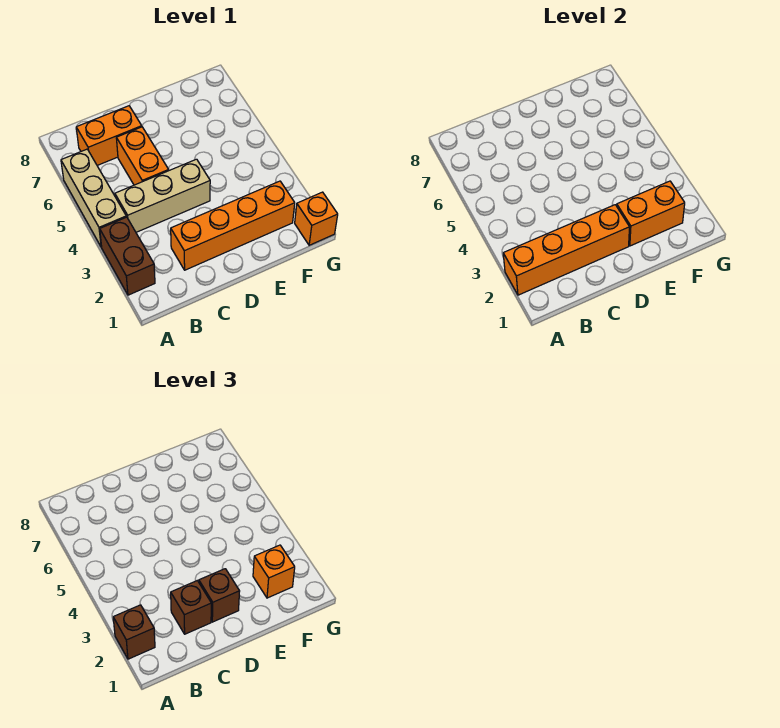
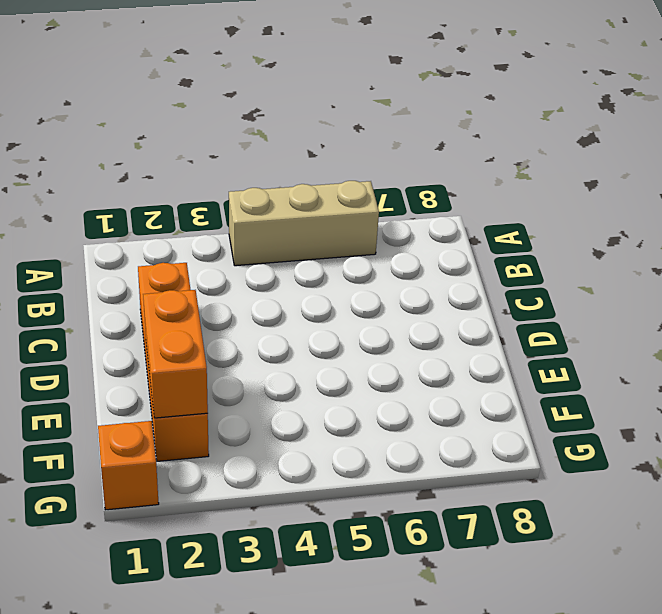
none -> brown 1x2 brick [100,217,155,295]
none -> tan 1x3 brick [115,159,210,232]
none -> orange 1x2 brick [76,106,142,165]

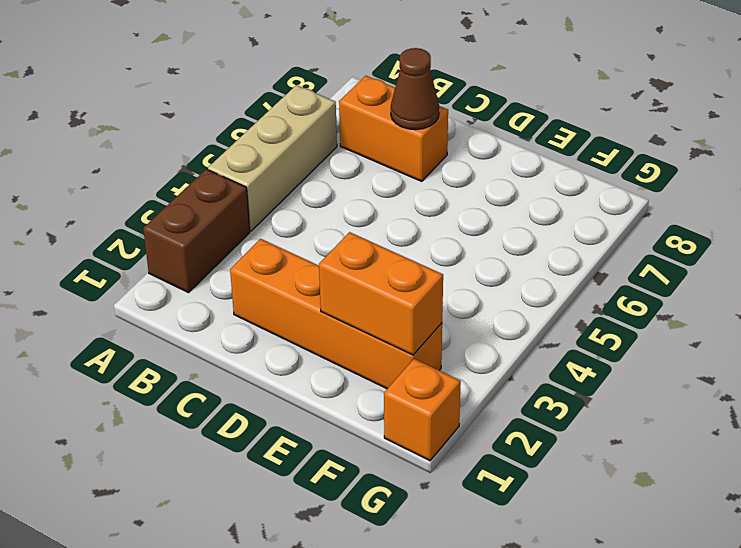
brown 1x1 cone [391,48,439,130] -> none
none -> tan 1x3 brick [115,159,210,232]
none -> orange 1x2 brick [116,127,169,185]
none -> orange 1x4 brick [503,205,630,295]

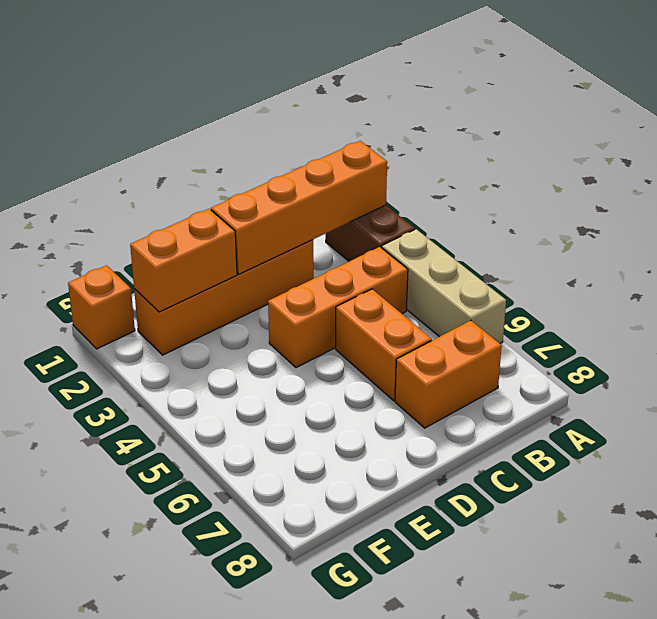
orange 1x3 brick [268,247,408,368] -> tan 1x3 brick [115,159,210,232]
none -> brown 1x1 brick [113,605,155,659]
none -> brown 1x1 brick [171,581,211,634]
none -> brown 1x1 brick [199,569,240,622]

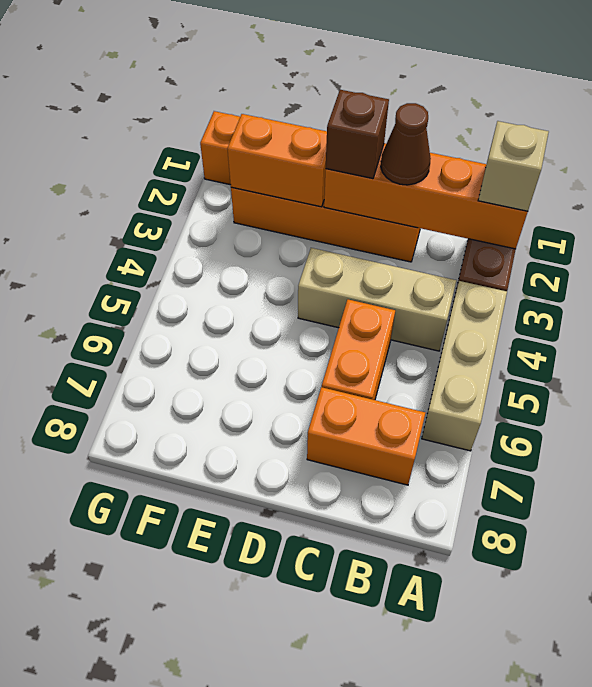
tan 1x1 brick [478,121,549,211] -> brown 1x1 brick [113,605,155,659]
brown 1x1 cone [381,103,431,185] -> brown 1x1 brick [171,581,211,634]
none -> orange 1x1 brick [253,545,295,598]

